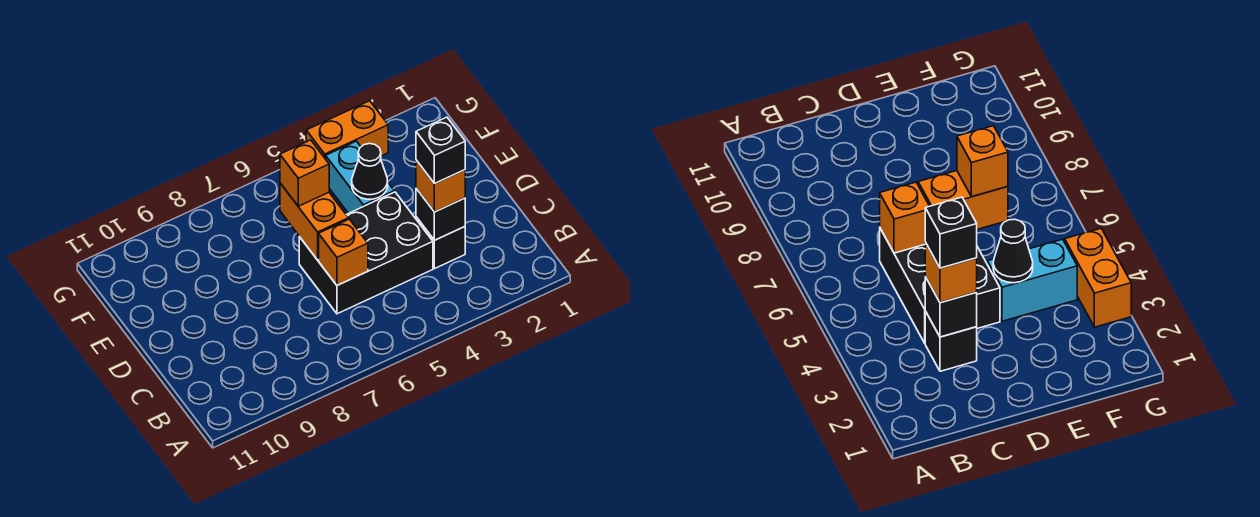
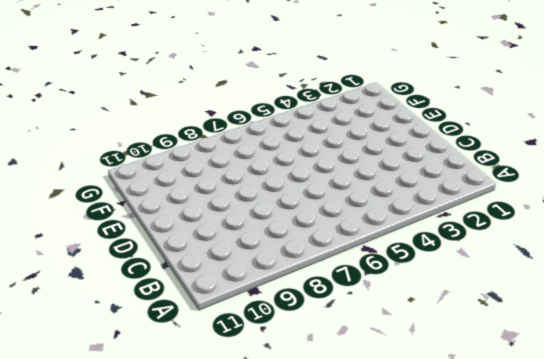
none -> black 1x1 brick [416,217,465,269]
none -> black 2x3 brick [299,192,433,314]

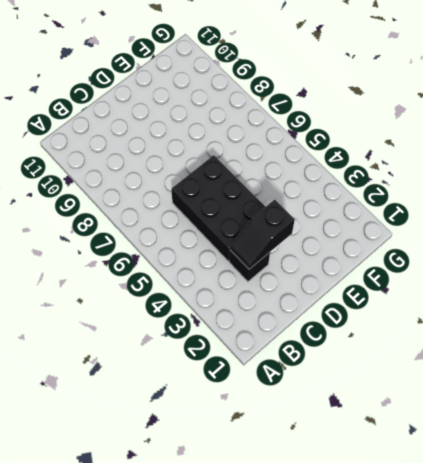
black 1x2 slope [230,200,295,269] -> black 1x1 brick [416,188,465,240]
none -> cyan 1x2 brick [326,141,394,213]
none -> orange 1x2 brick [306,101,388,159]

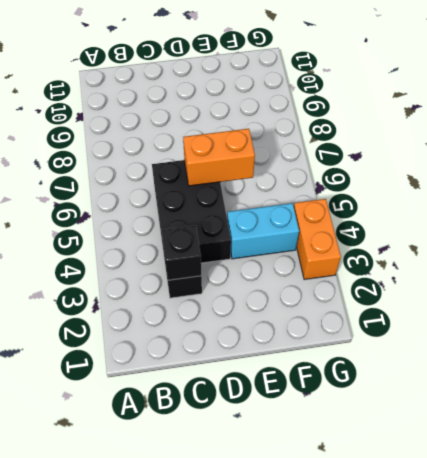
none -> orange 1x1 brick [319,219,368,285]
none -> black 1x1 cone [352,144,388,199]

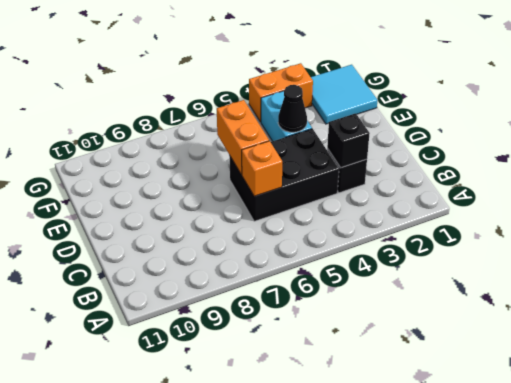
cyan 2x2 tile [311,65,378,124] -> none
none -> orange 1x1 brick [416,160,465,212]
none -> orange 1x1 brick [280,140,329,206]

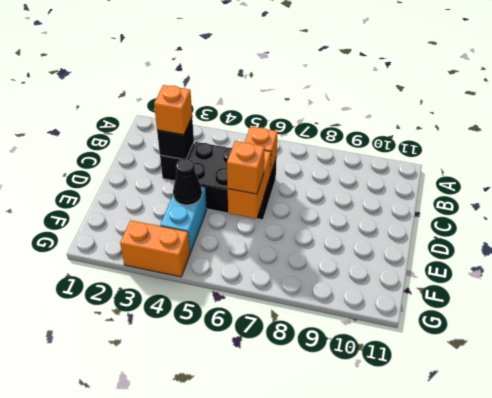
none -> black 1x1 brick [416,117,465,184]

